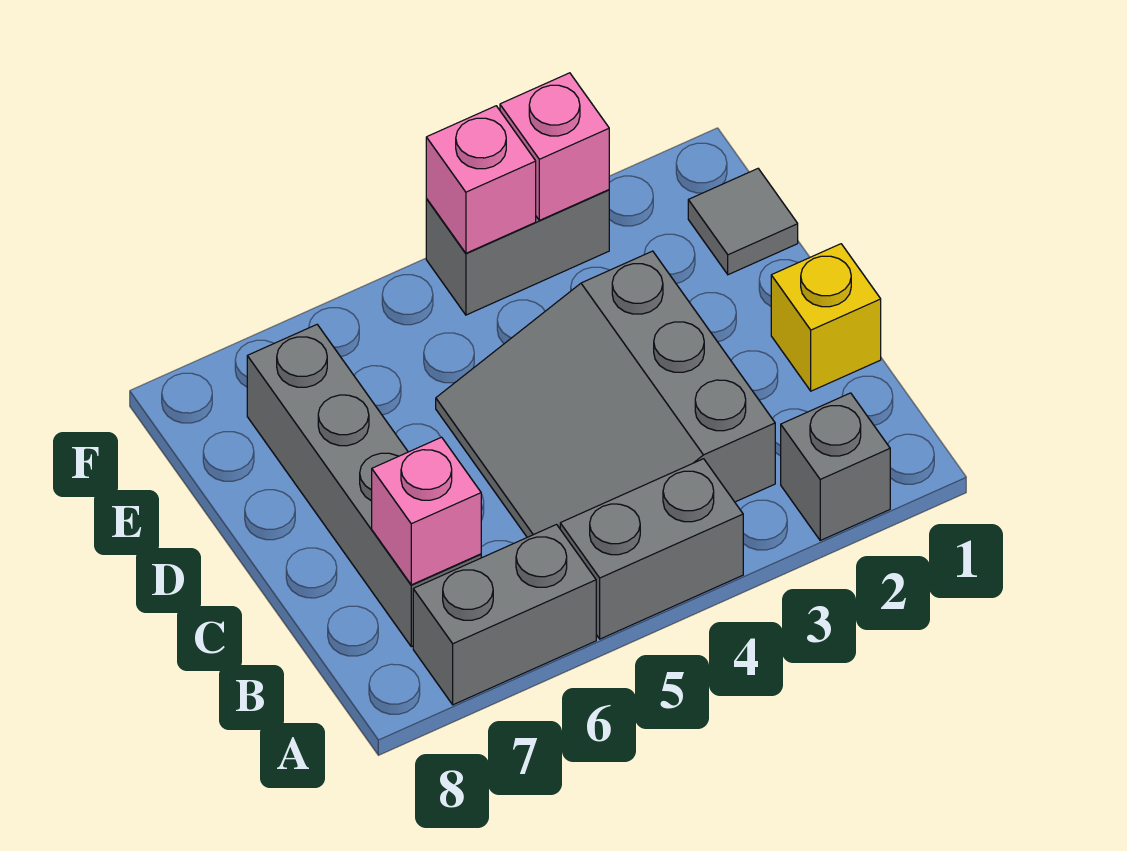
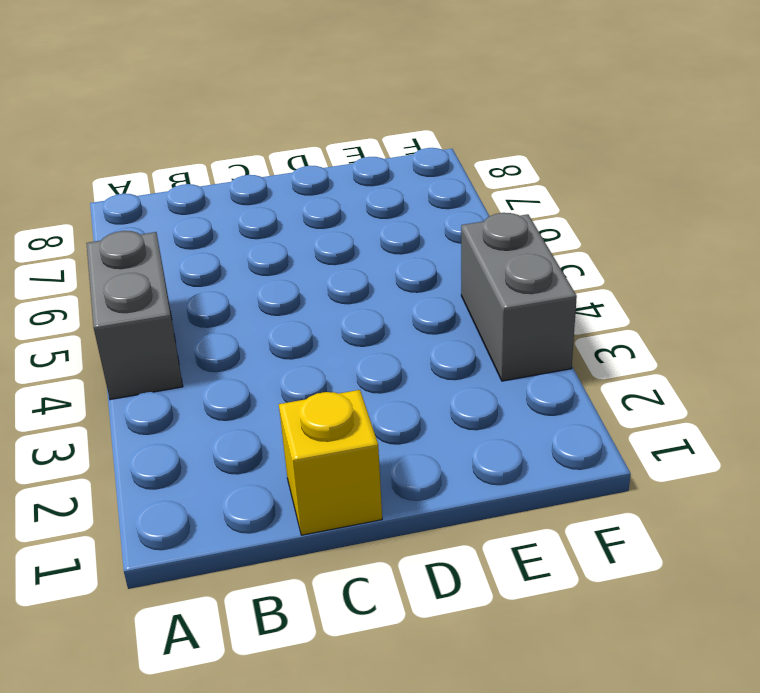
none -> grey 1x1 brick [781,393,890,540]
none -> grey 1x2 brick [413,525,596,705]

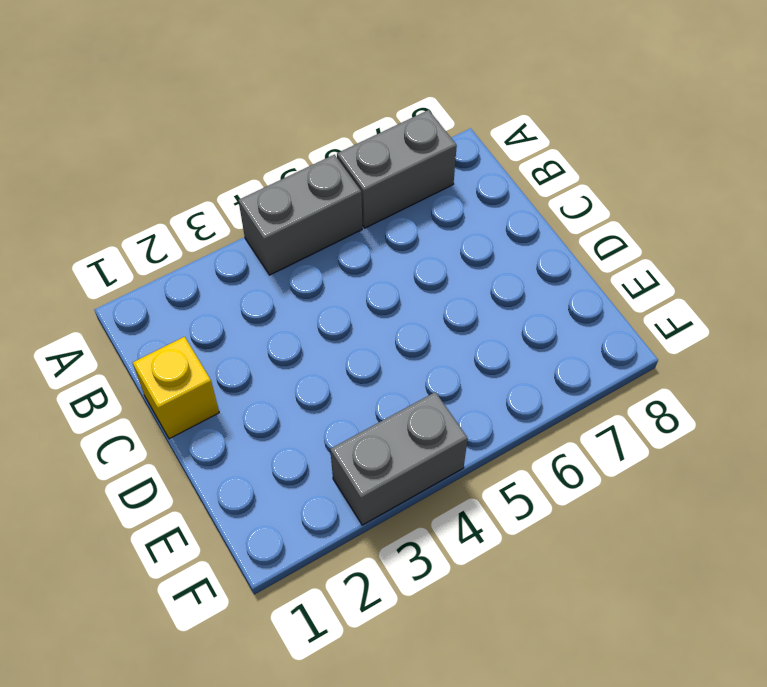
none -> grey 1x1 brick [781,393,890,540]
none -> grey 3x3 slope [436,251,775,537]

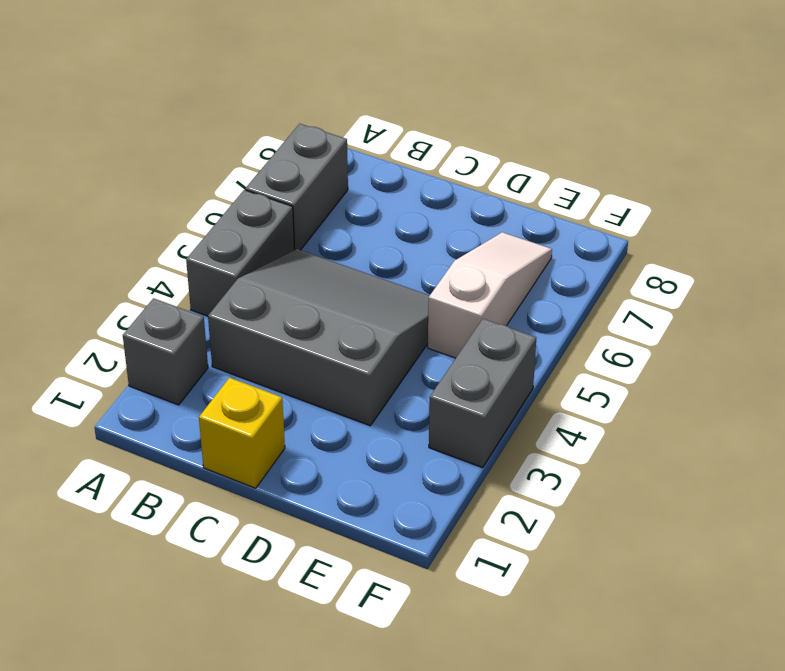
white 1x3 slope [428,232,552,358] -> grey 1x4 brick [247,325,481,647]
none -> grey 1x1 tile [688,169,798,275]
none -> pink 1x1 brick [372,437,481,585]

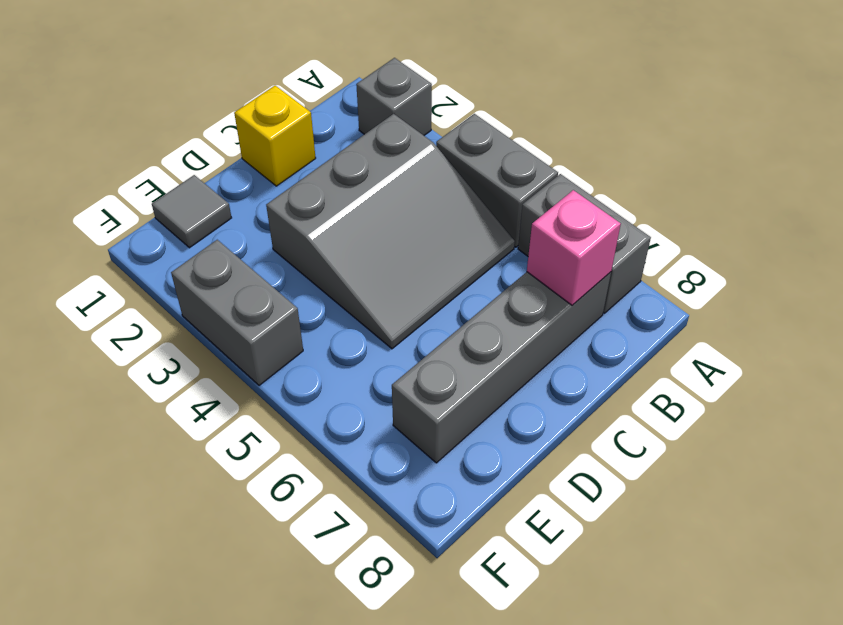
none -> pink 1x1 brick [500,73,609,220]
none -> pink 1x1 brick [426,106,536,253]

